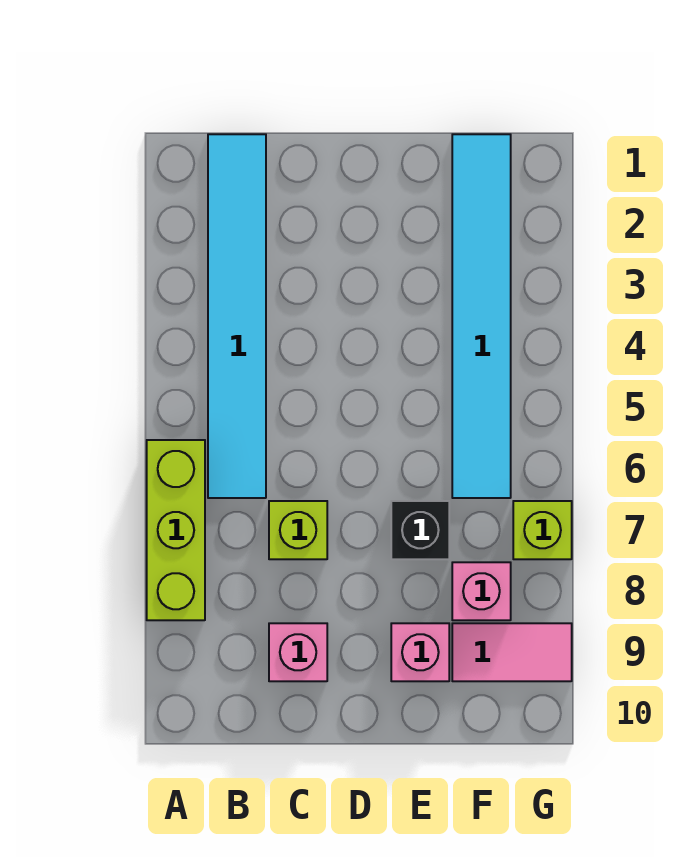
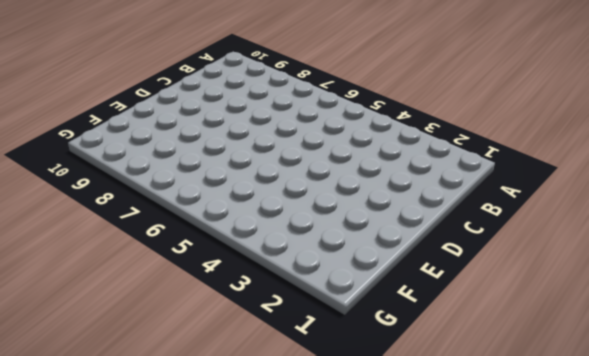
none -> lime 1x3 brick [147,440,205,620]
none -> cyan 1x6 tile [208,134,266,498]

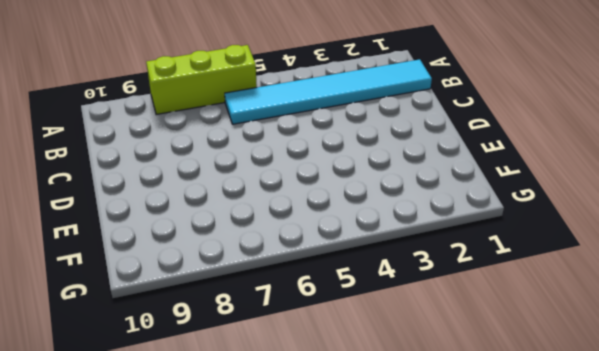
none -> lime 1x1 brick [269,501,327,559]
none -> pink 1x1 brick [269,623,327,681]

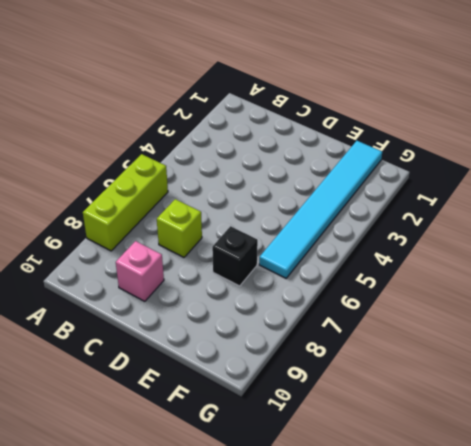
none -> cyan 1x6 tile [208,134,266,498]
none -> pink 1x1 brick [391,623,449,681]

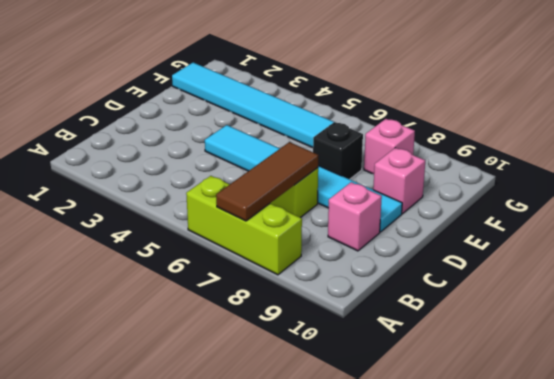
brown 1x3 tile [216,142,319,221] -> none
cyan 1x6 tile [205,125,402,232] -> cyan 1x6 tile moved to [208,134,266,498]
none -> pink 1x2 tile [452,623,572,681]
none -> lime 1x1 brick [513,501,572,559]

